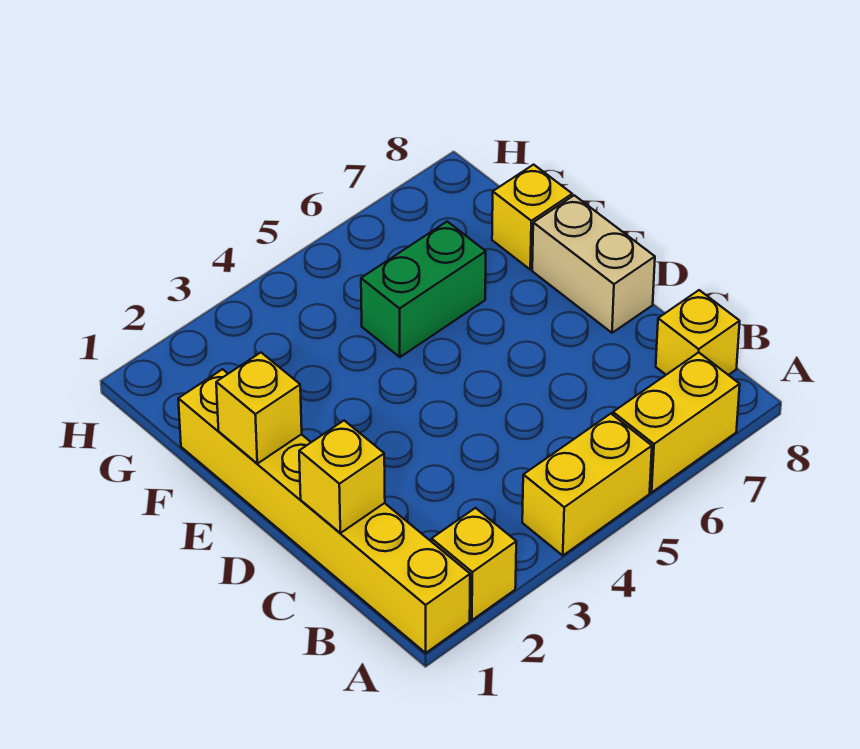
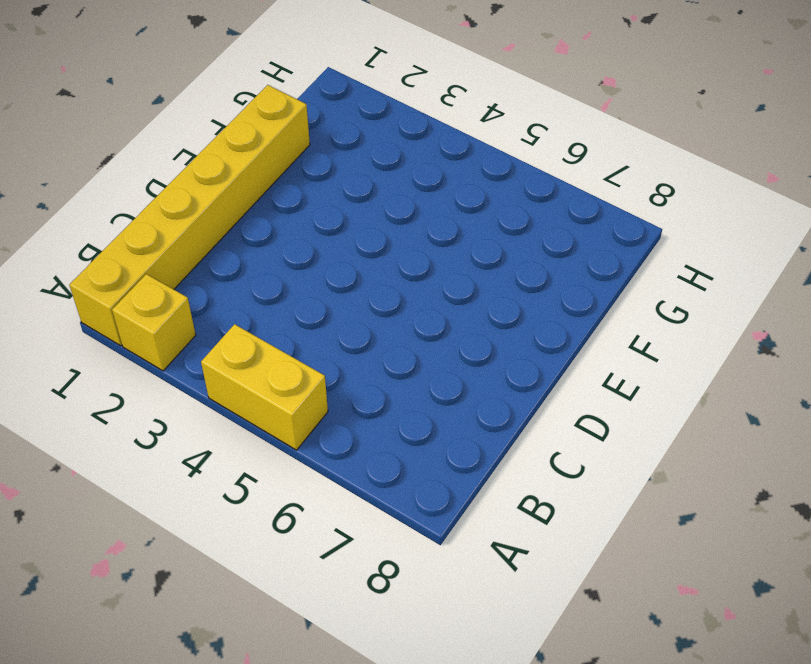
none -> yellow 1x2 brick [613,352,740,492]
none -> yellow 1x1 brick [656,290,740,375]

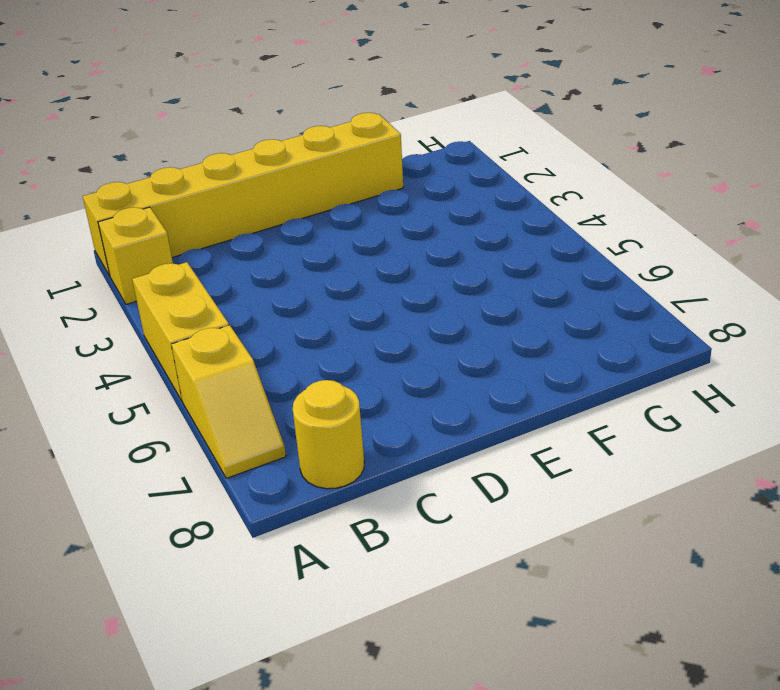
yellow 1x2 slope [171,325,286,478] -> yellow 1x2 brick [613,352,740,492]
yellow 1x1 round brick [293,380,364,489] -> yellow 1x1 brick [656,290,740,375]
none -> tan 1x2 brick [532,195,655,333]
none -> green 1x2 brick [361,221,486,357]

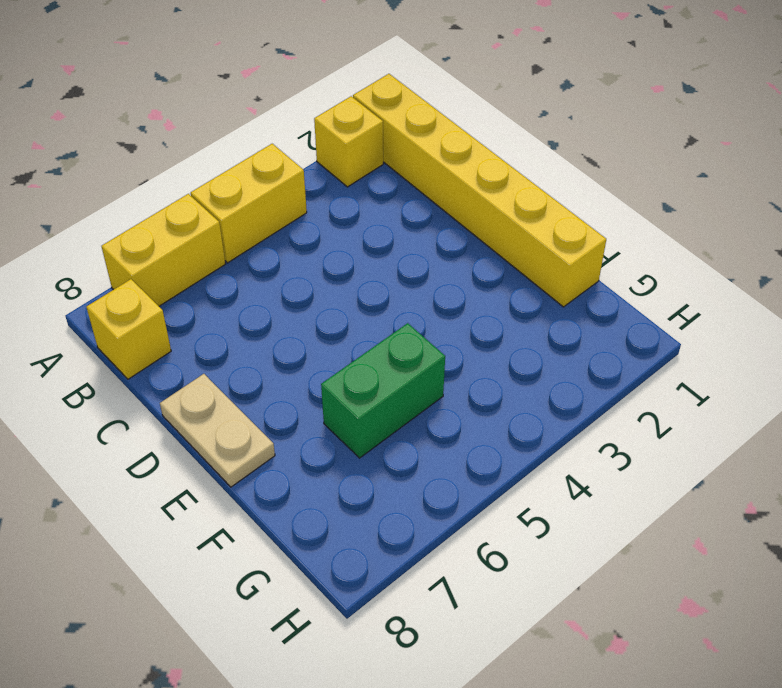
tan 1x2 plate [160,374,275,487] -> tan 1x2 brick [532,195,655,333]
none -> yellow 1x1 brick [492,165,572,270]
none -> yellow 1x1 brick [299,421,385,533]

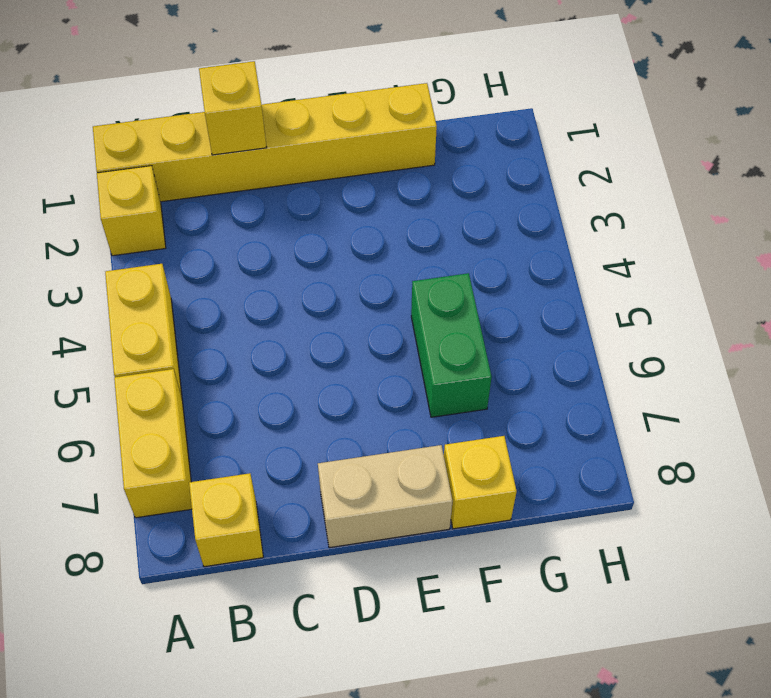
none -> yellow 1x1 brick [216,353,302,464]

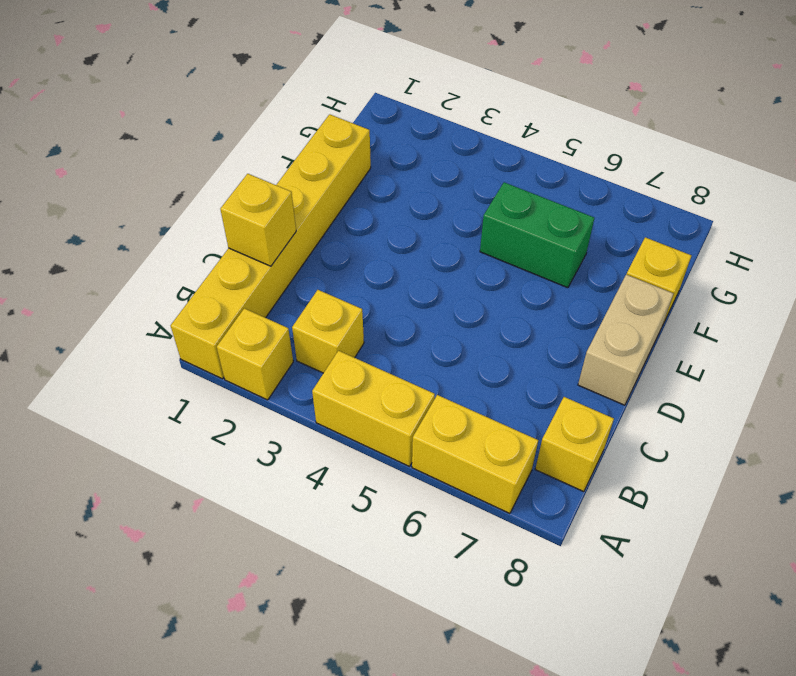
yellow 1x1 brick [292,290,364,373] -> yellow 1x1 brick moved to [216,353,302,464]

